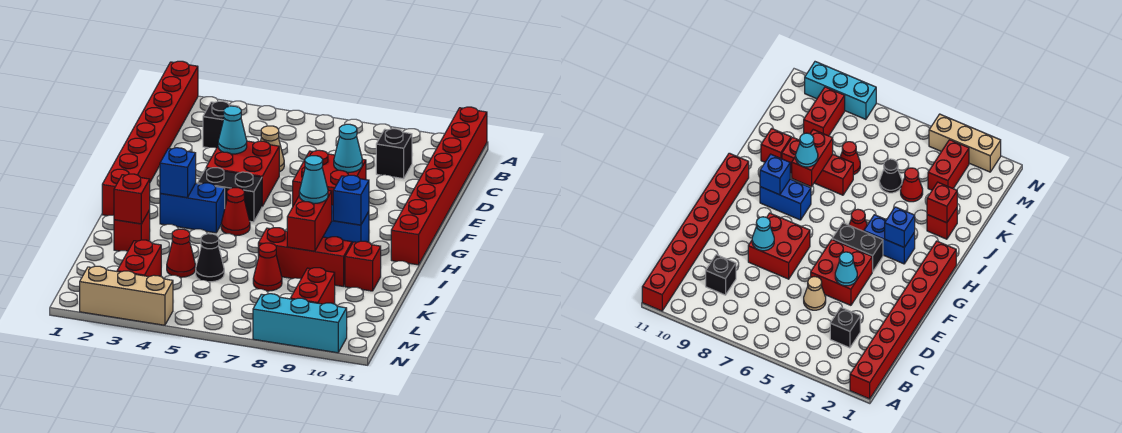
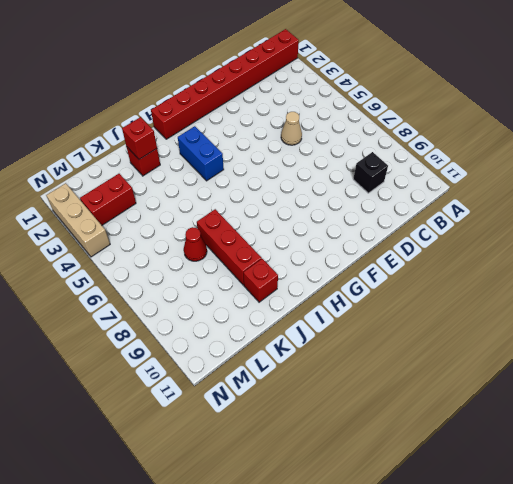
none -> red 1x8 brick [391,107,487,265]
none -> black 1x1 brick [203,101,238,148]
none -> red 2x2 brick [206,141,279,206]

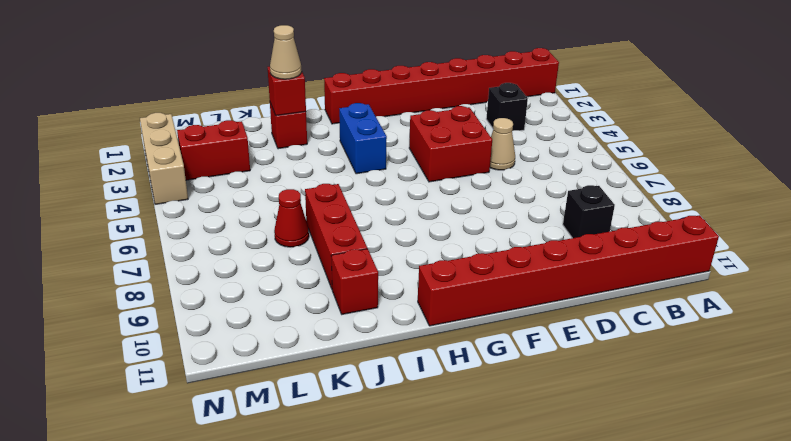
tan 1x1 cone [270,25,302,79] -> none
none -> red 2x2 brick [293,150,366,206]
none -> black 1x2 brick [197,168,262,222]
none -> red 1x1 cone [221,188,250,236]

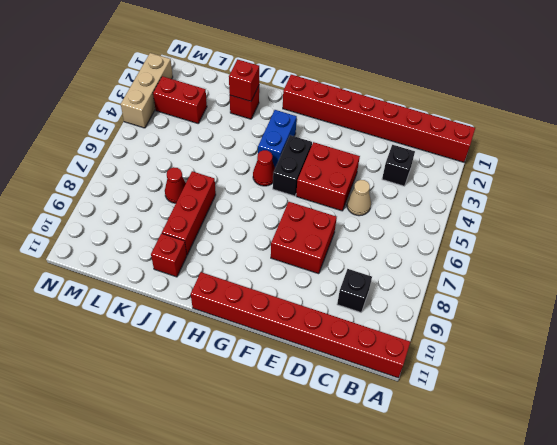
none -> blue 1x2 brick [323,205,369,243]
none -> red 1x1 cone [167,229,195,277]
none -> black 1x1 cone [196,234,224,282]

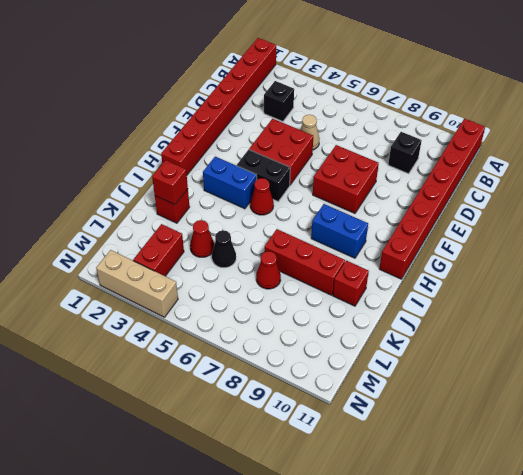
none -> red 1x2 brick [291,268,335,304]
none -> cyan 1x3 brick [253,294,347,353]
none -> cyan 1x1 cone [218,106,247,154]

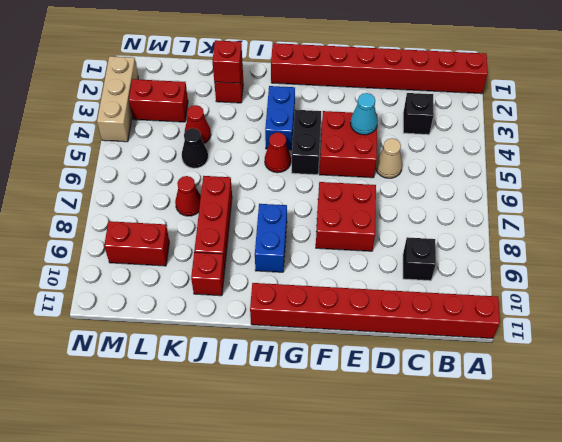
none -> cyan 1x3 brick [253,294,347,353]
none -> cyan 1x1 cone [334,124,362,172]
none -> blue 1x1 brick [160,148,196,198]

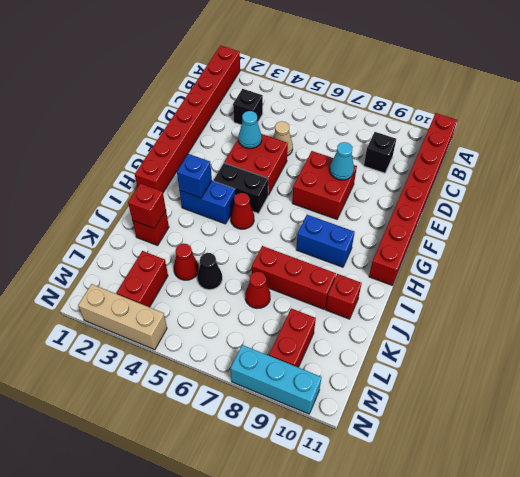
none -> blue 1x1 brick [333,175,369,225]
none -> red 1x2 brick [287,191,332,251]
none -> cyan 1x1 cone [299,156,328,204]

